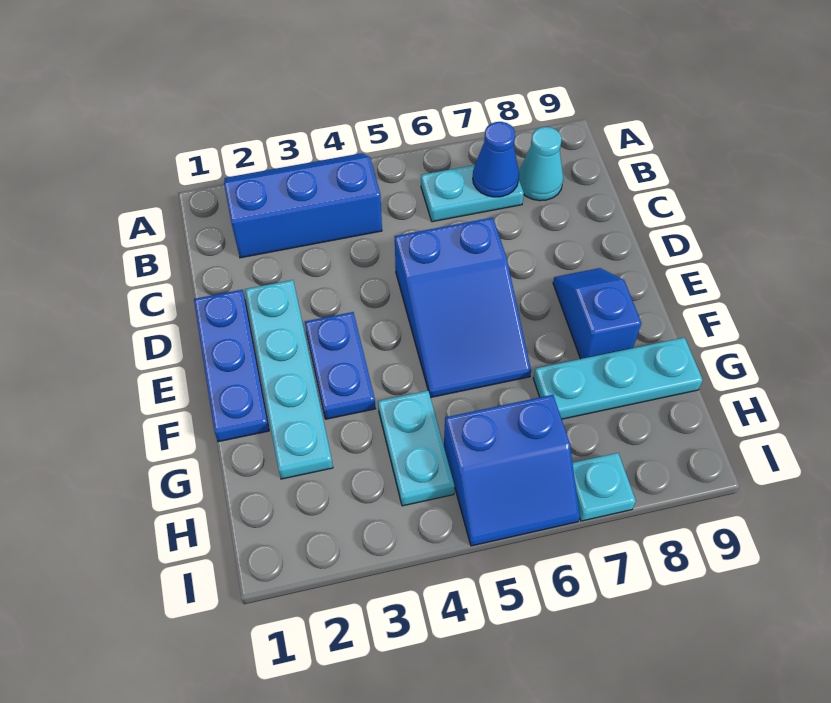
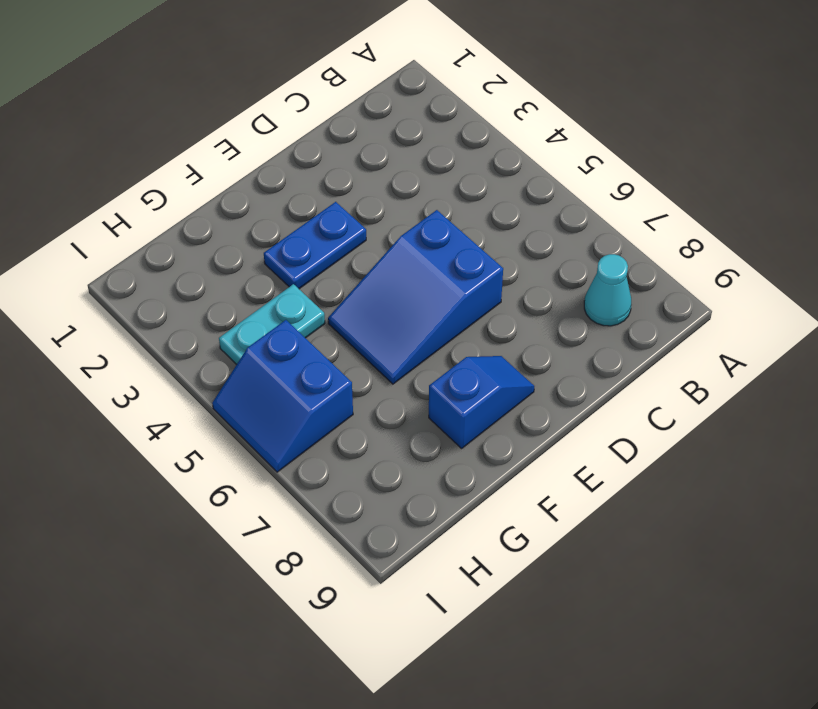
none -> blue 2x3 slope [224,153,382,258]
none -> cyan 1x2 plate [421,165,524,222]
none -> blue 1x3 plate [194,290,269,442]

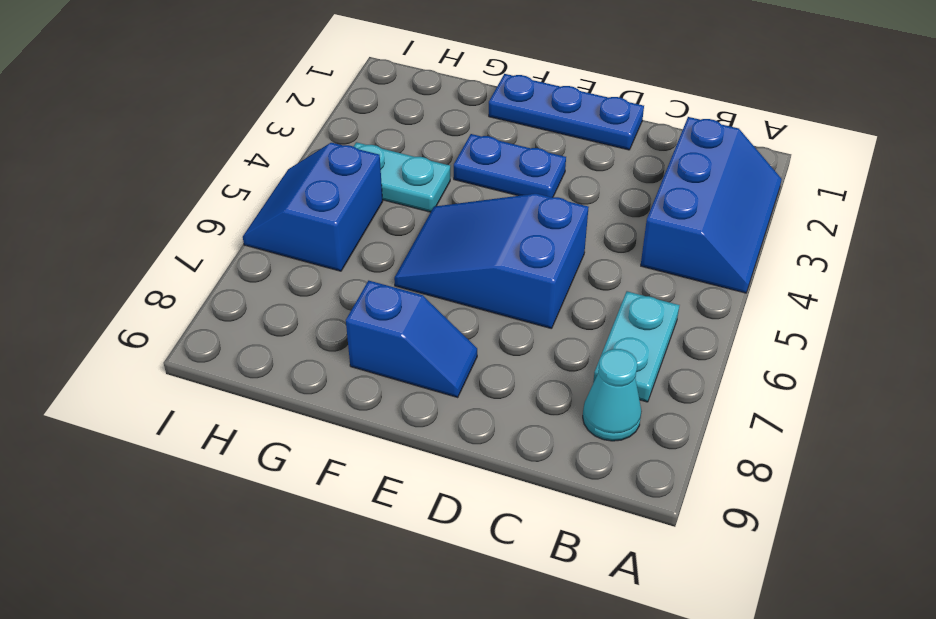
none -> cyan 1x4 plate [245,280,333,479]
none -> cyan 1x3 plate [533,337,703,419]
none -> cyan 1x1 plate [573,453,636,521]

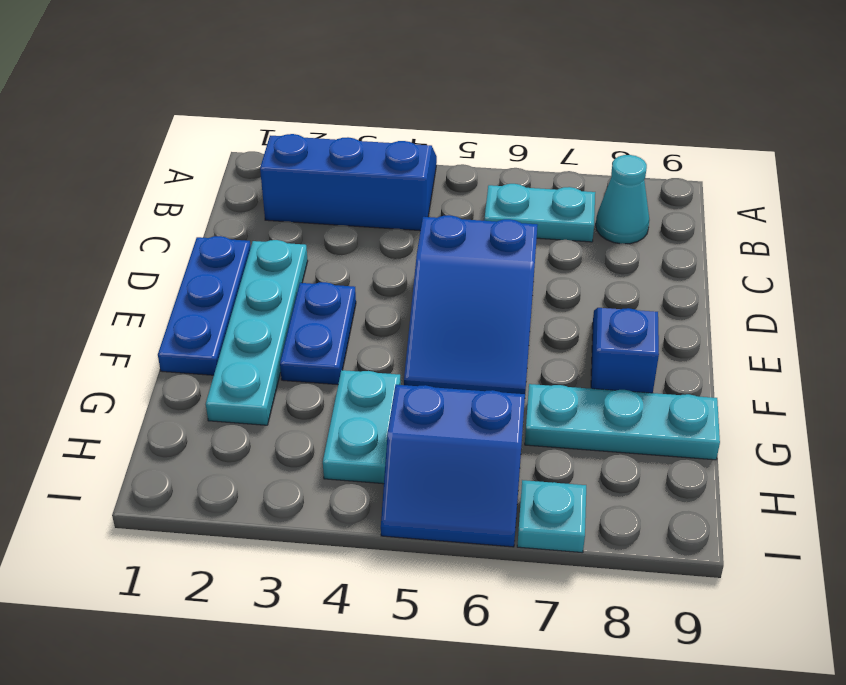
none -> blue 1x1 cone [473,122,519,197]

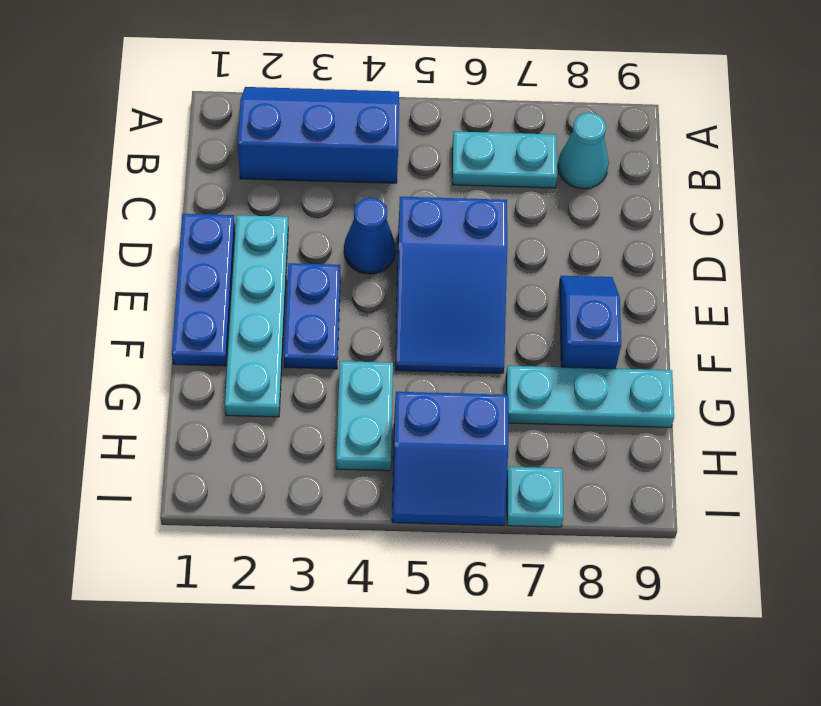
blue 1x1 cone [344,198,395,274] -> blue 1x1 cone moved to [473,122,519,197]

